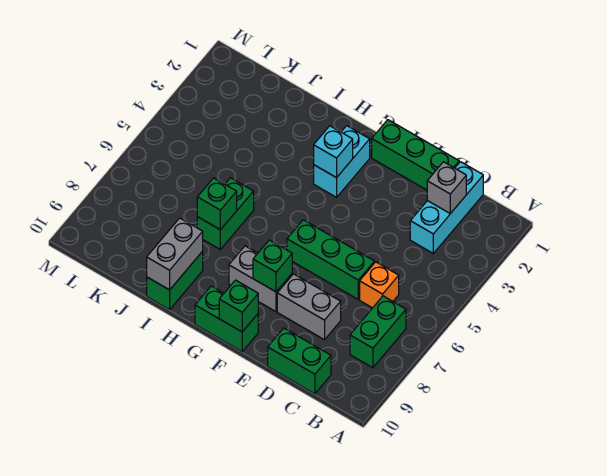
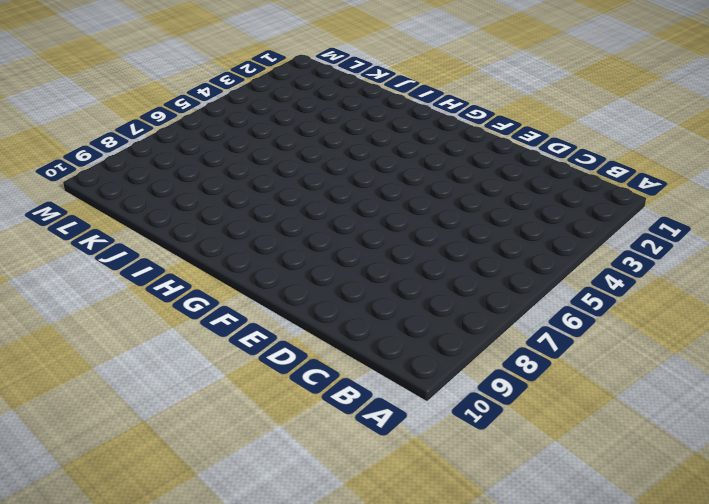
none -> green 1x2 brick [350,296,406,368]
none -> cyan 1x3 brick [410,162,483,253]
none -> orange 1x1 brick [360,262,399,308]

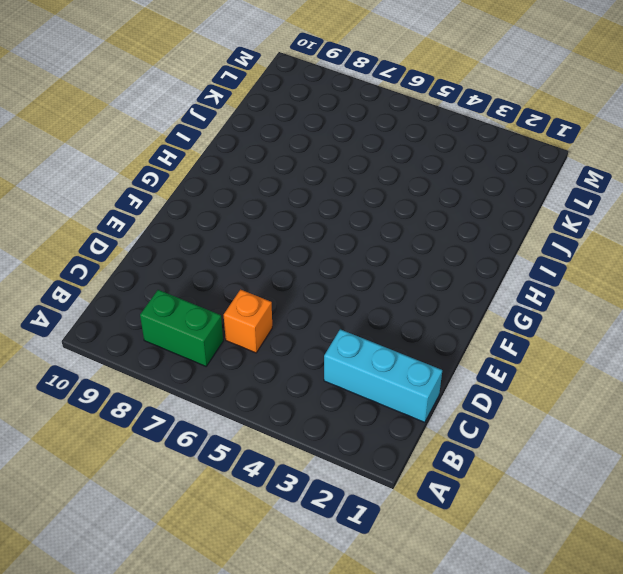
none -> green 1x2 brick [268,328,331,394]
none -> green 1x3 brick [372,120,459,190]
none -> green 1x3 brick [287,220,375,299]

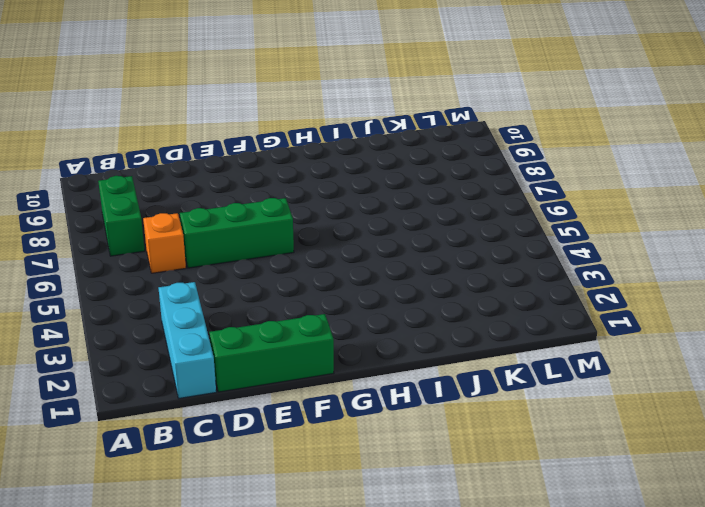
none -> green 1x2 brick [268,328,331,394]
none -> grey 1x2 brick [277,274,341,340]
none -> grey 1x2 brick [229,246,292,311]

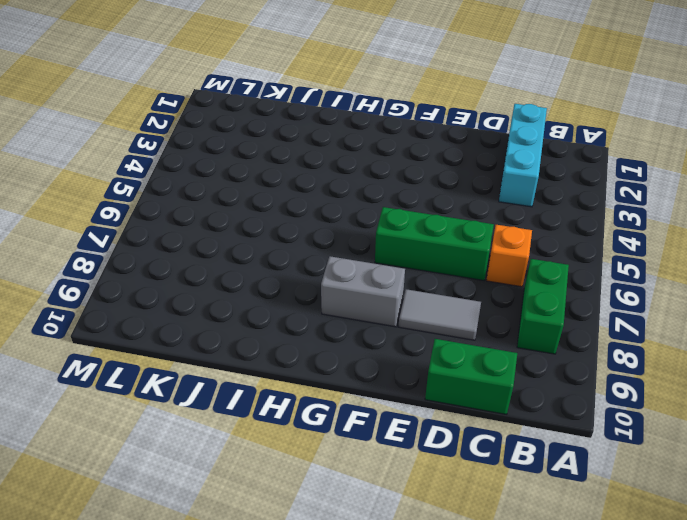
grey 1x2 tile [398,289,481,340] -> grey 1x2 brick [277,274,341,340]
none -> green 1x3 brick [372,120,459,190]
none -> green 1x2 brick [195,286,258,352]
none -> cyan 1x2 brick [314,126,370,197]

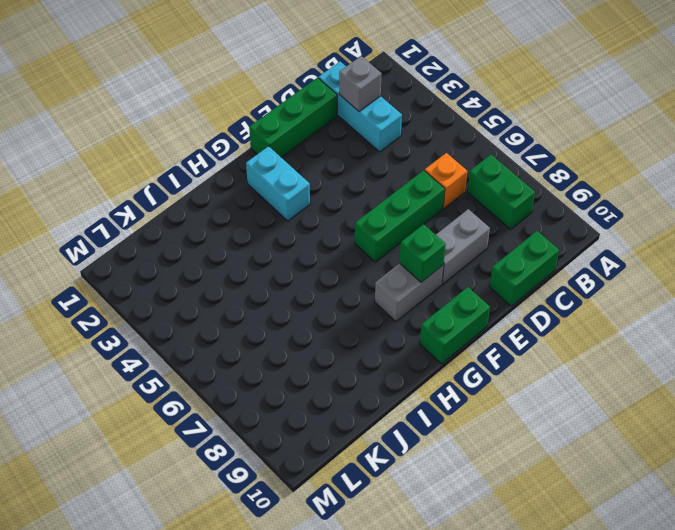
none -> green 1x2 brick [197,178,254,249]
none -> green 1x2 brick [147,251,203,310]
none -> green 1x1 brick [219,280,258,332]

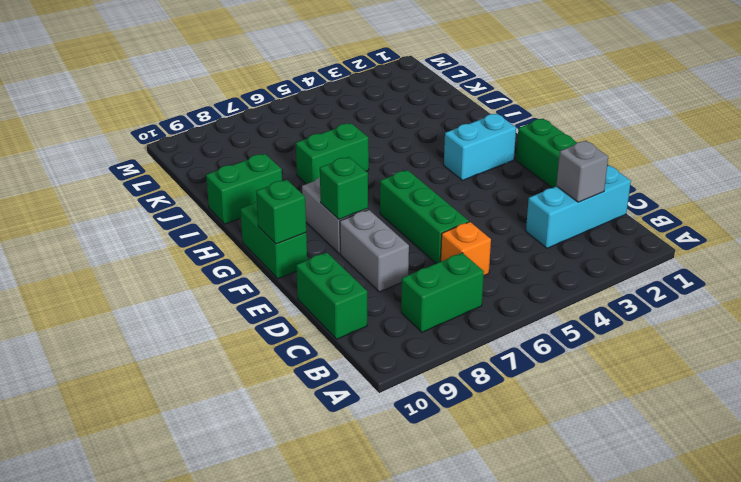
none -> cyan 1x1 brick [314,126,353,178]
none -> green 1x1 brick [197,178,237,230]
none -> grey 1x2 brick [147,218,203,290]

